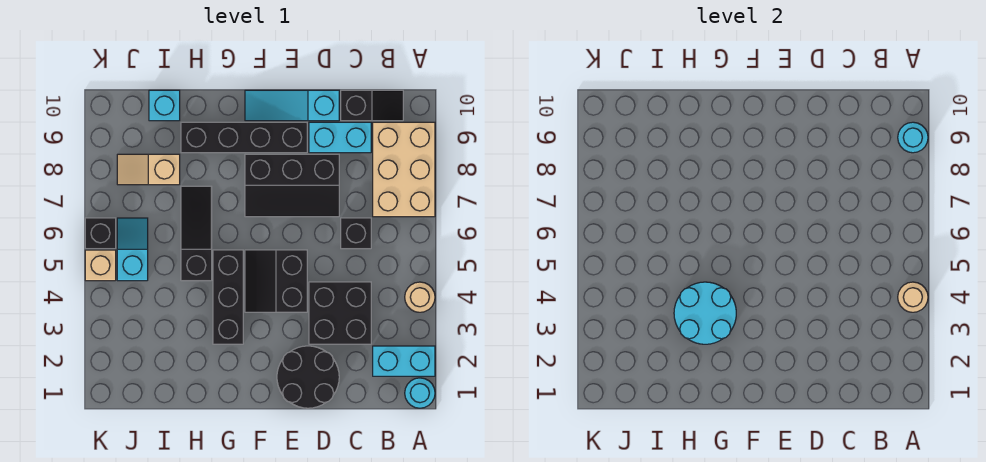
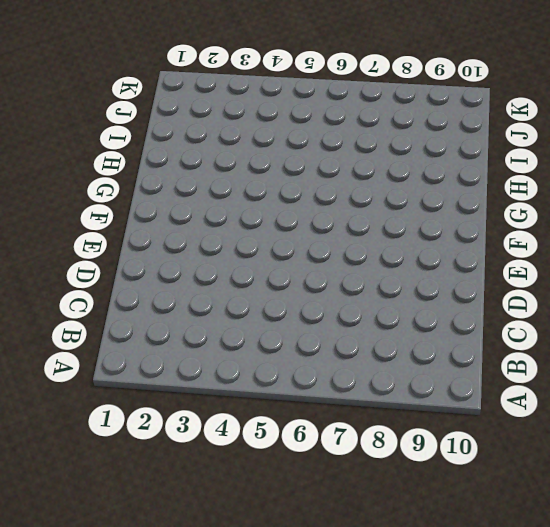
none -> cyan 1x1 round brick [405,378,435,408]
none -> cyan 1x2 brick [373,346,435,376]
none -> tan 1x1 round brick [405,282,435,312]

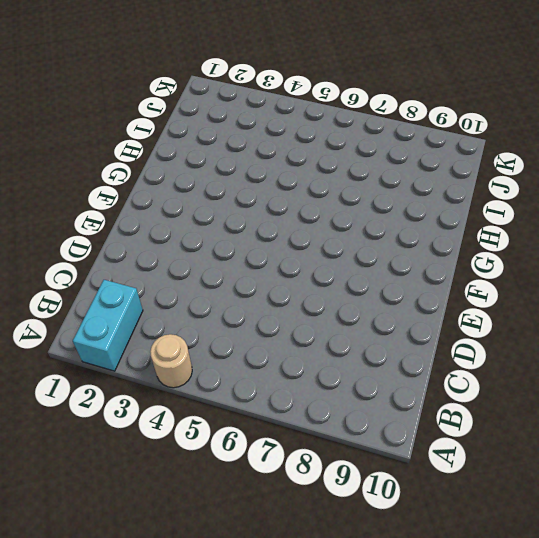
none -> cyan 1x1 round brick [405,378,435,408]
none -> tan 2x3 brick [373,122,435,217]
none -> black 1x2 slope [341,90,403,121]

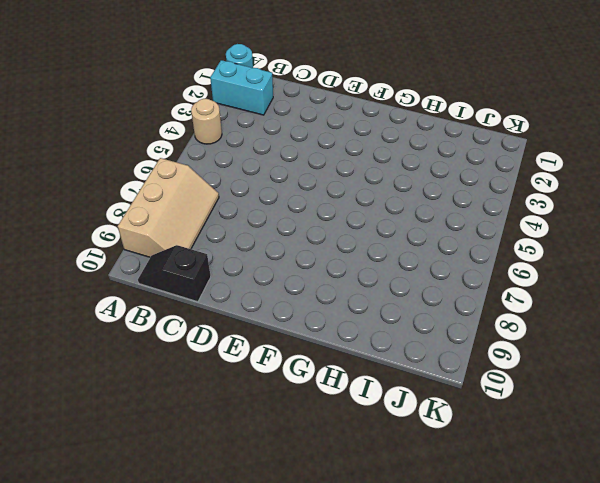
tan 2x3 slope [118,158,219,257] -> tan 2x3 brick [373,122,435,217]
none -> black 2x2 brick [309,282,371,344]
none -> black 1x1 brick [341,218,371,249]
none -> cyan 1x2 brick [309,122,371,153]

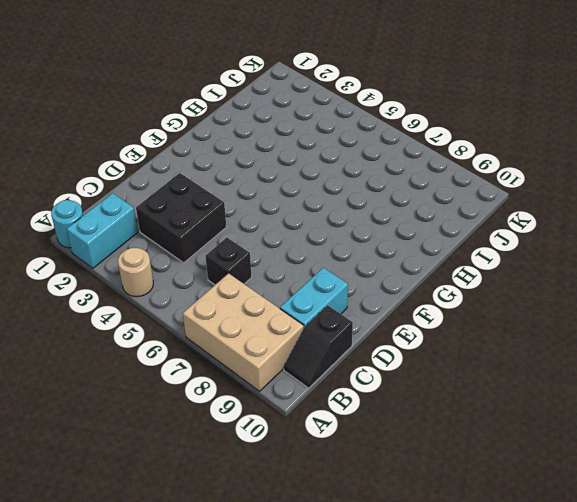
none -> black 2x2 round brick [277,346,339,408]
none -> black 2x3 slope [245,154,339,217]
none -> cyan 1x3 slope [245,90,339,121]

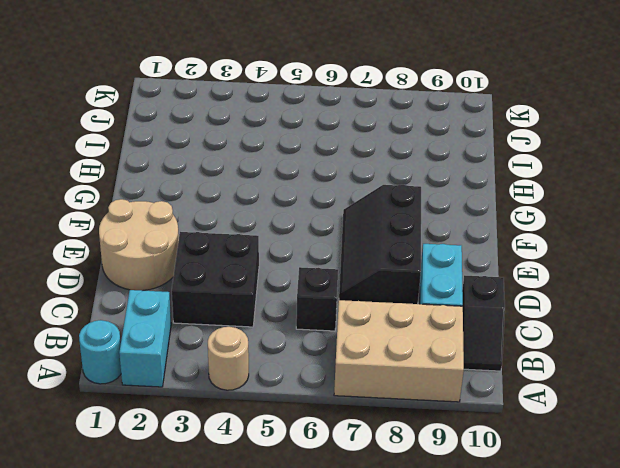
tan 2x2 round brick [99,199,179,291] -> black 2x2 round brick [277,346,339,408]
none -> cyan 1x3 slope [245,90,339,121]
none -> black 2x2 slope [245,250,307,312]
none -> black 1x4 brick [181,122,307,153]

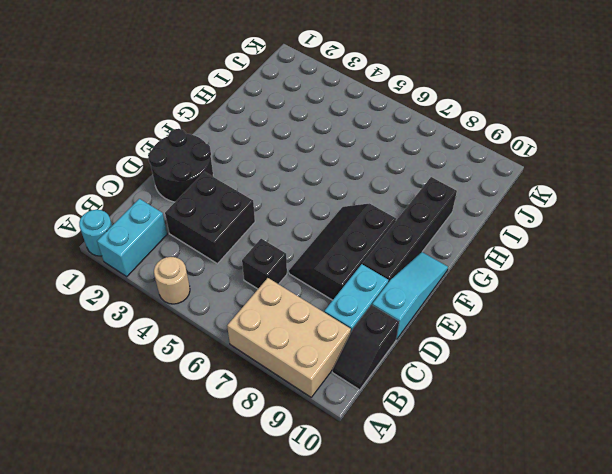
none -> black 2x2 slope [245,250,307,312]
none -> black 1x3 brick [213,250,243,344]
none -> black 1x3 slope [181,186,212,281]

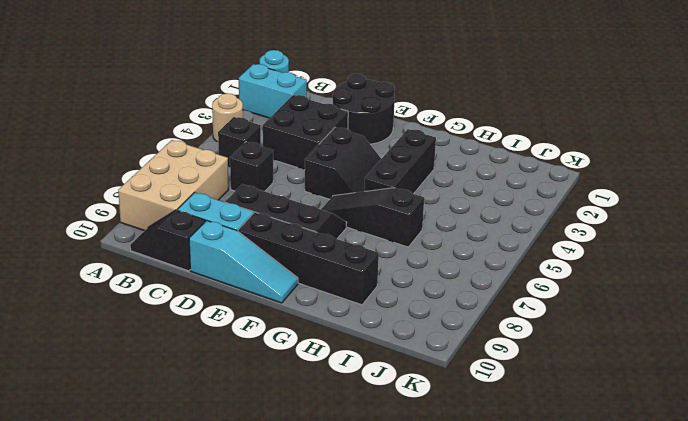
black 1x1 brick [218,117,261,167] -> black 1x1 brick moved to [85,218,116,249]
black 1x3 slope [321,188,424,247] -> black 1x3 slope turned to [181,186,212,281]
none -> tan 1x2 slope [117,154,180,185]
none -> cyan 1x1 brick [149,90,180,121]
none -> cyan 1x2 slope [117,218,148,281]

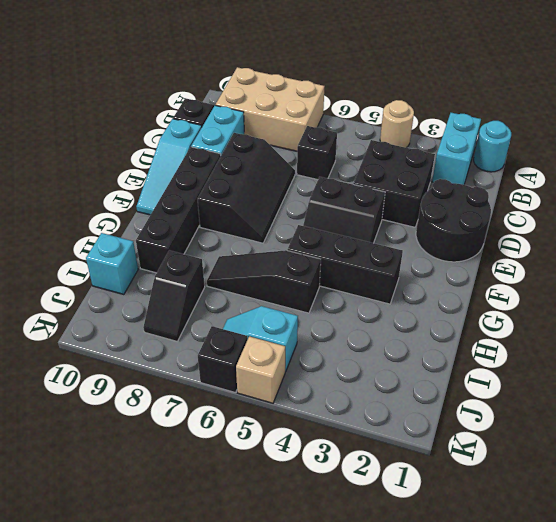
black 1x2 slope [143,250,205,341] -> tan 1x2 slope [117,154,180,185]
none -> tan 1x1 round brick [898,282,928,312]
none -> cyan 1x1 round brick [898,122,928,153]
none -> cyan 2x2 round brick [674,282,736,344]

